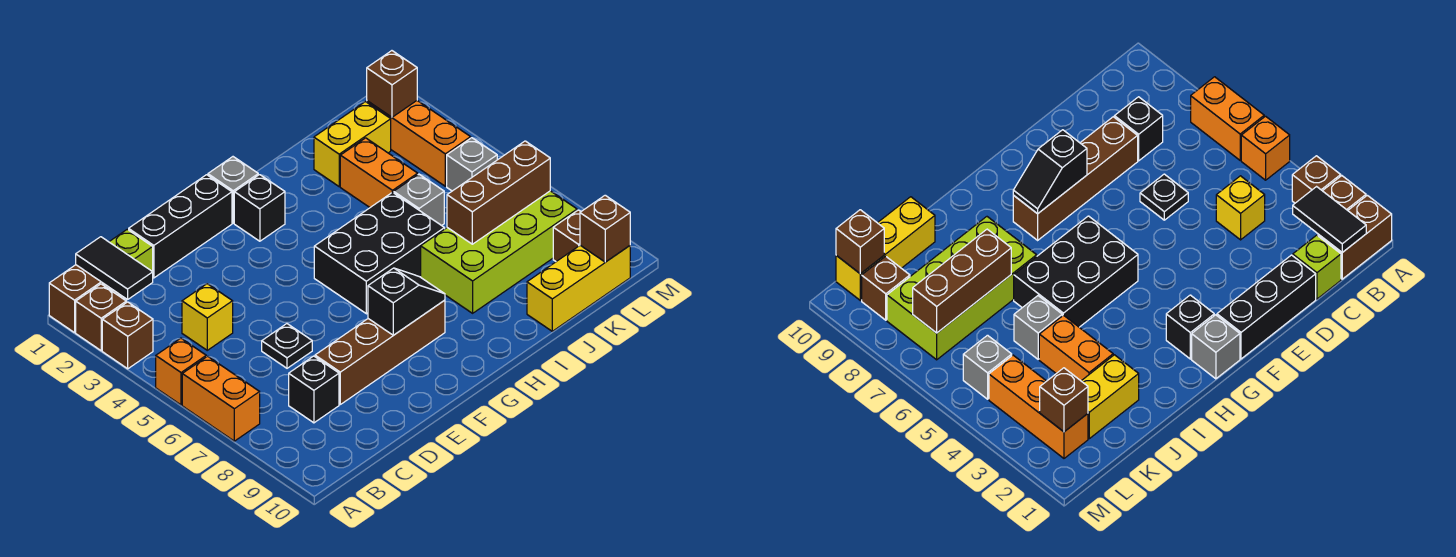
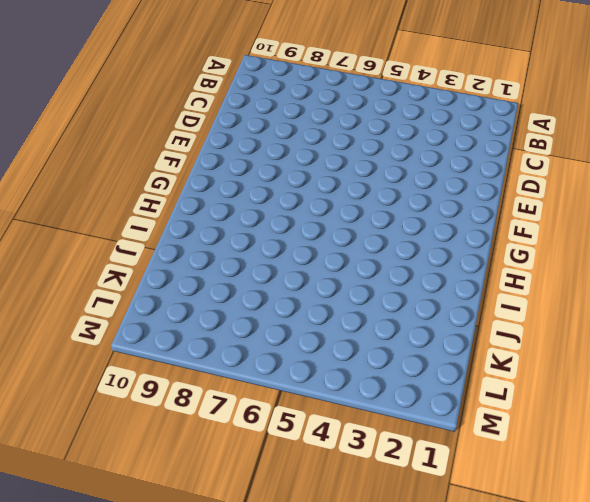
none -> brown 1x2 brick [49,265,124,333]
none -> brown 1x1 brick [76,284,126,351]
none -> brown 1x1 brick [102,302,153,369]

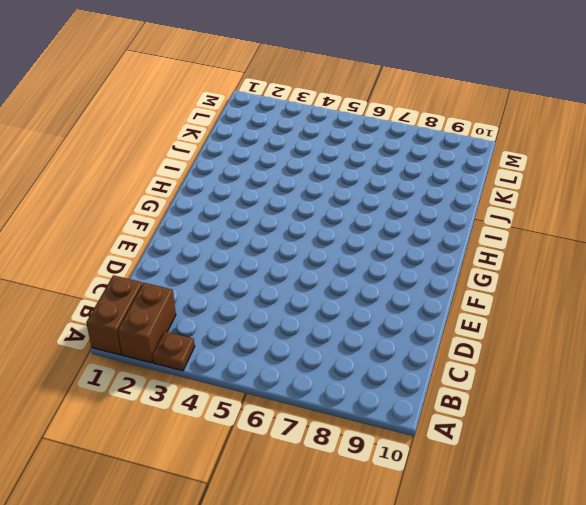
brown 1x2 brick [118,283,176,363] -> brown 1x1 brick [76,284,126,351]
brown 1x1 plate [152,331,195,371] -> brown 1x1 brick [102,302,153,369]
none -> orange 1x1 brick [156,338,206,405]
none -> orange 1x2 brick [182,356,260,441]
none -> lime 1x1 brick [109,229,153,272]

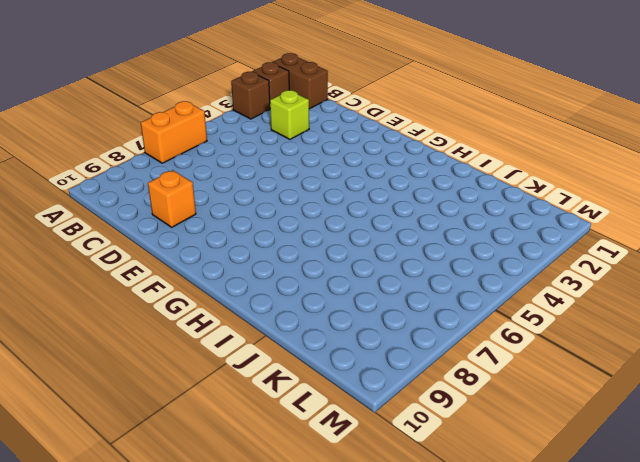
lime 1x1 brick [270,90,309,139] -> lime 1x1 brick moved to [109,229,153,272]
orange 1x1 brick [148,170,196,227] -> orange 1x1 brick moved to [156,338,206,405]
none -> yellow 1x1 brick [182,284,233,350]
none -> black 1x1 brick [289,356,339,423]
none -> black 1x3 brick [129,175,232,278]

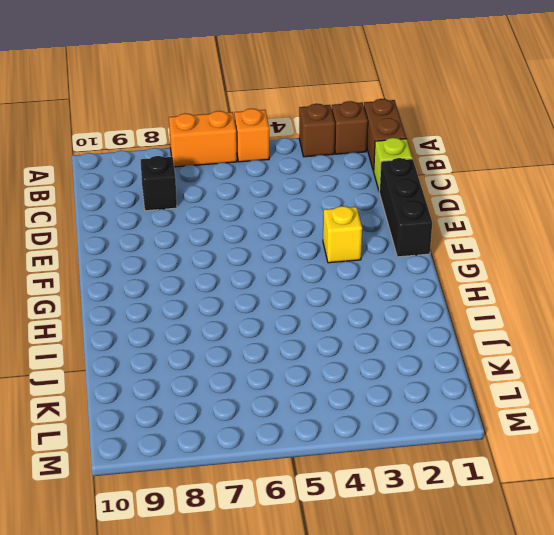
yellow 1x1 brick [323,206,362,263] -> yellow 1x1 brick moved to [182,284,233,350]
none -> black 1x1 plate [262,324,312,368]
none -> brown 1x4 brick [315,300,445,404]
none -> grey 1x1 brick [208,157,258,223]

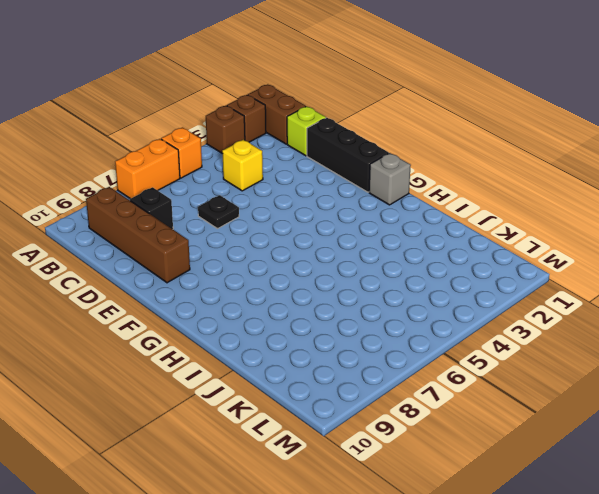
brown 1x4 brick [86,187,190,283] -> brown 1x4 brick moved to [315,300,445,404]
none -> black 1x1 brick [234,175,285,241]
none -> black 2x3 brick [314,192,445,314]
none -> lime 2x4 brick [421,191,577,313]

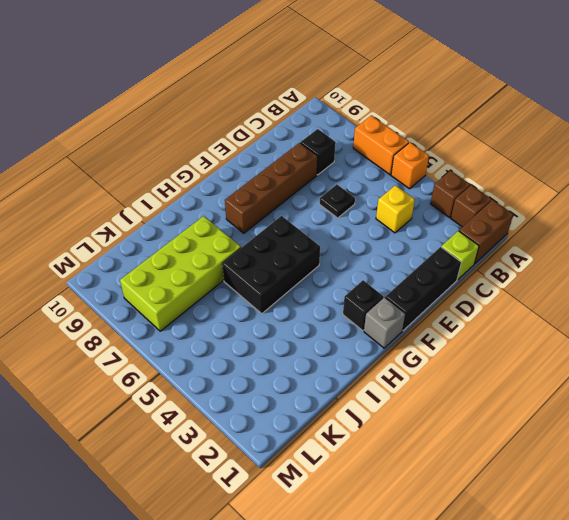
none -> yellow 1x2 brick [314,102,391,186]
none -> orange 1x2 brick [340,138,418,207]
none -> grey 1x1 brick [394,174,444,226]

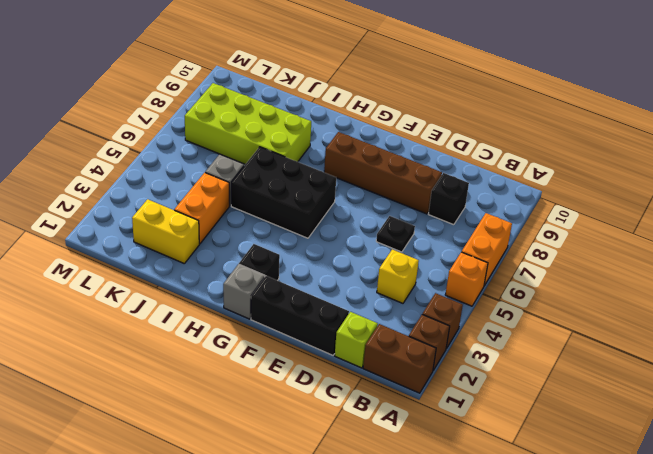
none -> yellow 1x3 brick [527,245,630,331]
none -> orange 1x3 brick [367,101,471,186]
none -> grey 1x1 brick [447,138,497,191]

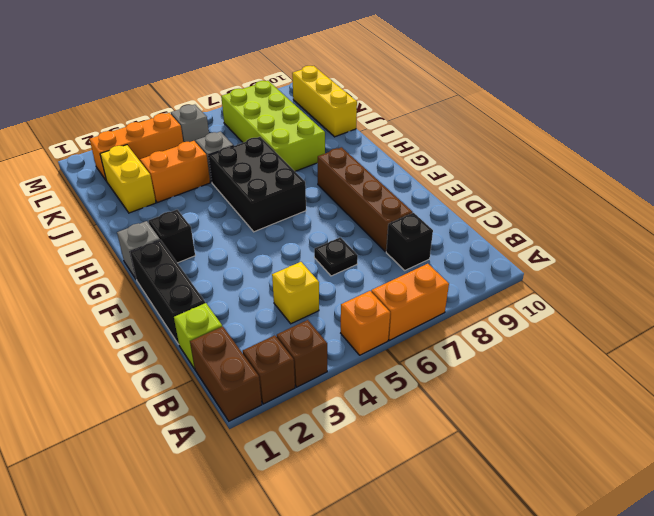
none -> brown 1x1 brick [553,210,581,261]
none -> black 1x2 tile [76,237,153,300]
none -> black 1x2 slope [368,268,445,335]

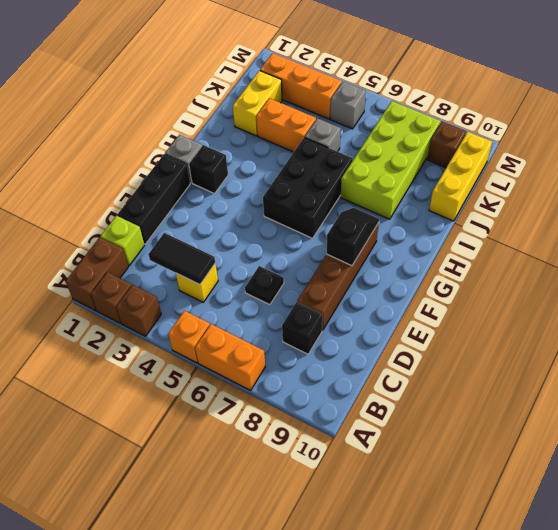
black 1x2 tile [148,233,215,285] -> black 1x2 tile moved to [76,237,153,300]
none -> brown 1x3 brick [447,141,550,244]
none -> brown 1x1 brick [367,51,417,117]
none -> brown 1x1 brick [580,195,630,262]

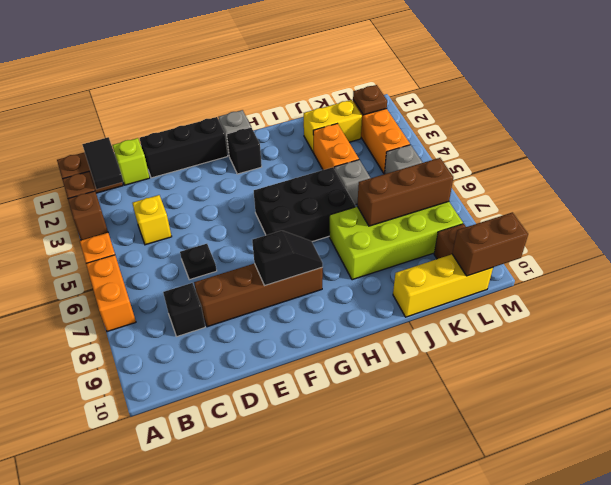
brown 1x1 plate [353,85,387,115] -> brown 1x1 brick [367,51,417,117]
brown 1x2 brick [452,212,528,276] -> brown 1x1 brick [580,195,630,262]

